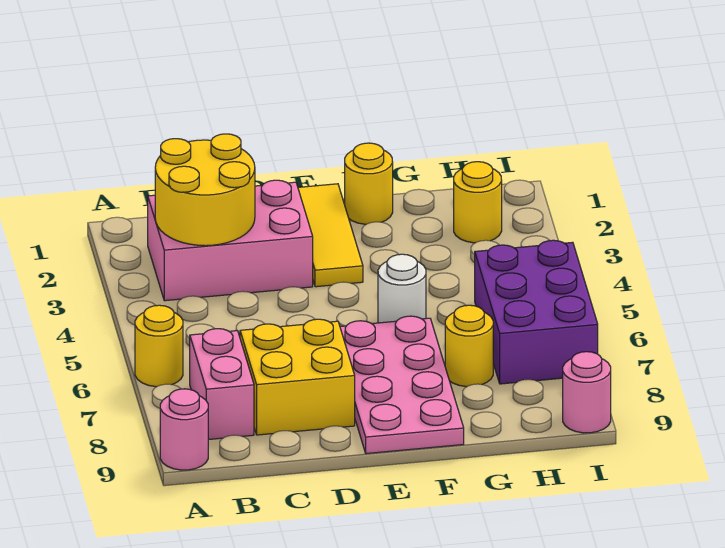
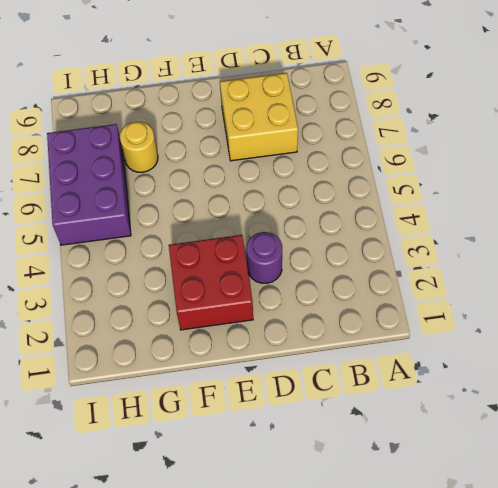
purple 1x1 round brick [246,232,282,283] -> pink 2x3 brick [148,180,313,301]
red 2x2 brick [169,235,253,330] -> yellow 1x3 tile [298,184,363,287]
none -> yellow 1x1 round brick [135,305,183,387]
none -> pink 1x1 round brick [160,389,208,470]
none -> pink 1x2 brick [190,329,254,440]

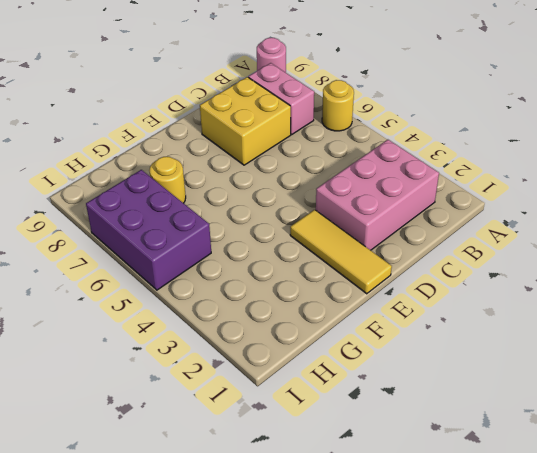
none -> pink 2x4 plate [340,316,464,454]
none -> yellow 1x1 round brick [345,143,393,224]
none -> white 1x1 round brick [378,254,426,323]

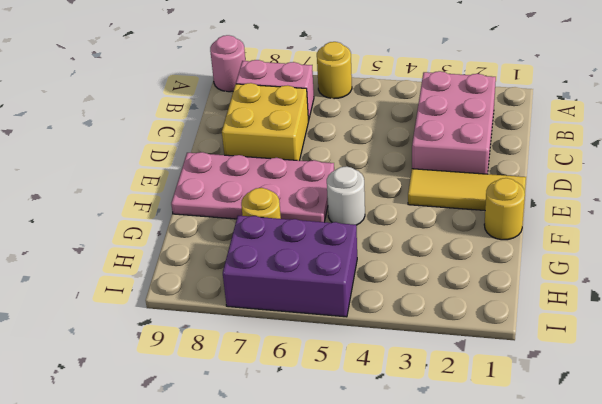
none -> yellow 1x1 round brick [454,162,502,243]
none -> pink 1x1 round brick [563,352,611,433]
none -> yellow 2x2 round brick [155,134,255,246]

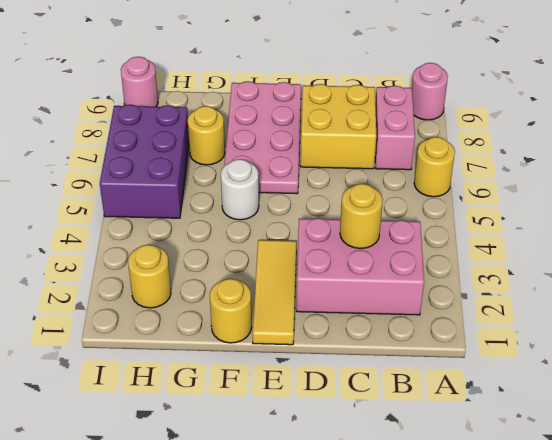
yellow 1x1 round brick [340,184,383,249] -> yellow 2x2 round brick [155,134,255,246]

